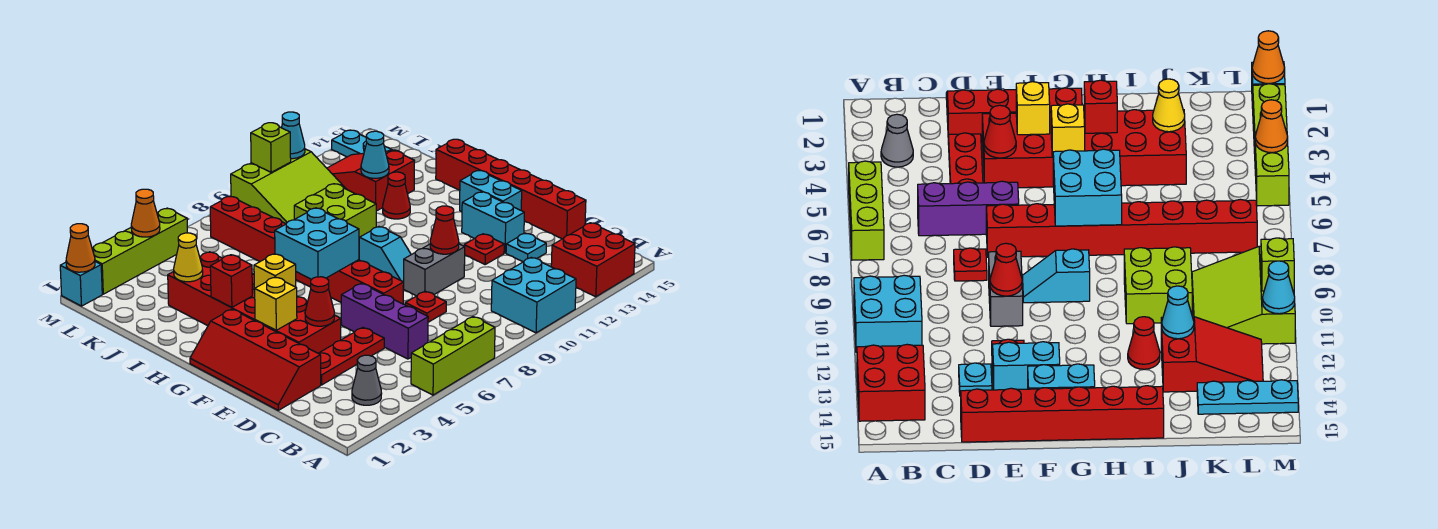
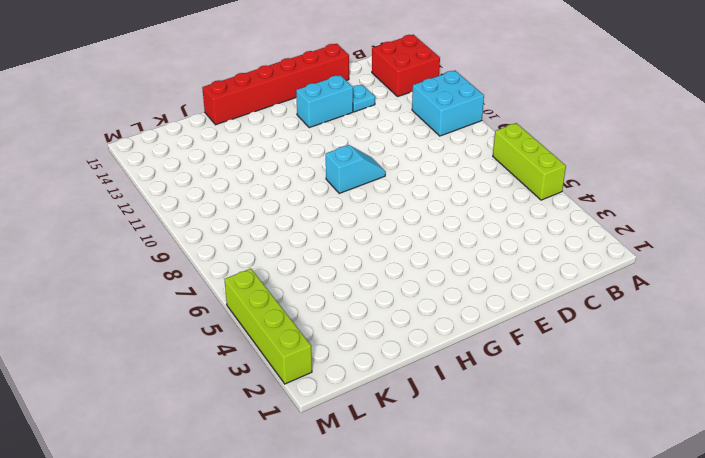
none -> grey 1x1 cone [352,355,382,405]
none -> purple 1x3 brick [341,283,428,359]
none -> red 2x4 slope [190,309,321,410]
none -> red 1x3 plate [318,328,384,385]

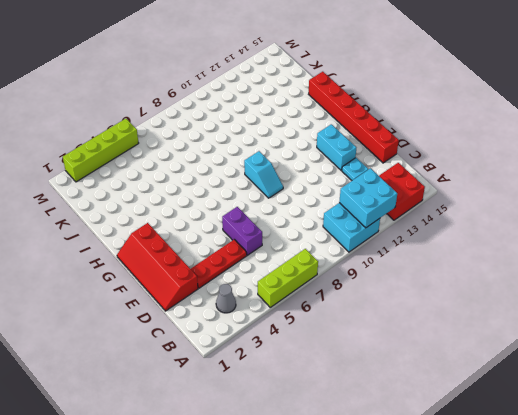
cyan 2x2 brick [339,168,397,228] -> cyan 2x2 brick moved to [275,208,359,279]
purple 1x2 brick [222,207,262,255] -> purple 1x3 brick [341,283,428,359]
none -> red 1x1 plate [405,291,446,322]
none -> red 2x6 brick [168,252,341,353]
none -> red 1x8 brick [210,196,404,304]
none -> grey 1x2 brick [403,244,465,296]

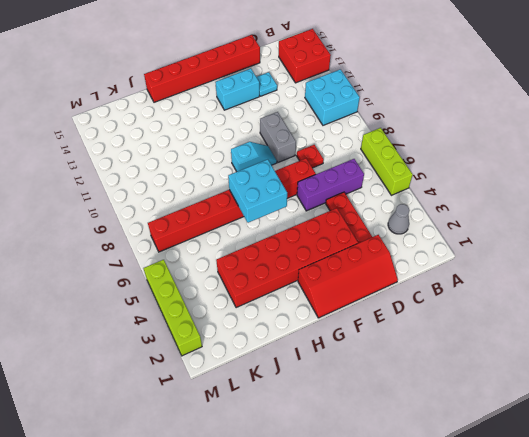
none -> red 1x1 plate [464,234,504,264]
none -> cyan 1x2 brick [460,171,522,212]
none -> lime 2x2 brick [294,184,376,238]
none -> red 1x1 cone [383,172,410,219]

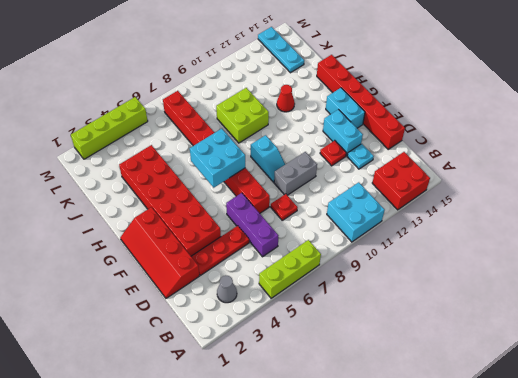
none -> red 2x3 slope [327,150,415,211]
none -> lime 3x3 slope [231,149,346,224]
none -> cyan 1x1 brick [60,262,102,306]
none -> red 1x1 cone [305,277,334,326]

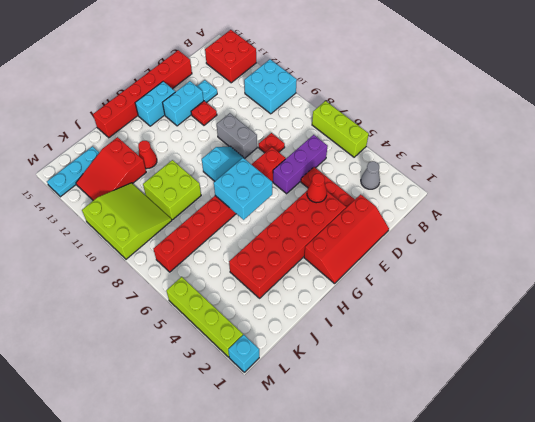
none -> red 1x1 cone [430,206,459,254]
none -> yellow 1x1 brick [255,277,297,330]
none -> yellow 1x1 brick [254,254,296,293]
none -> red 1x1 brick [210,255,252,307]

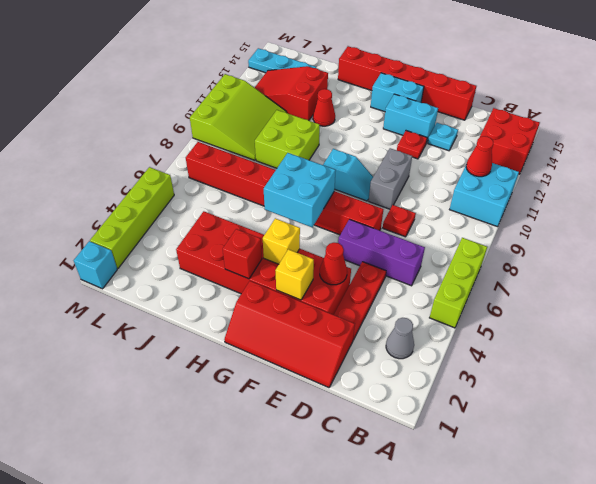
red 1x1 cone [466,136,493,177] -> red 1x1 cone moved to [430,206,459,254]
none -> yellow 1x1 cone [174,233,203,282]
none -> cyan 1x1 cone [361,131,389,178]
none -> orange 1x1 cone [66,224,95,272]
none -> orange 1x1 cone [131,189,160,237]

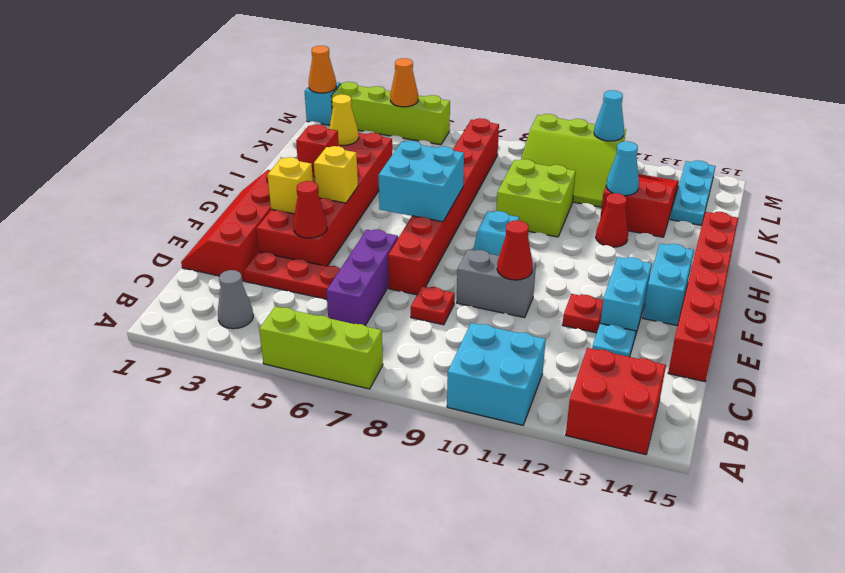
none -> lime 1x1 brick [251,123,291,172]

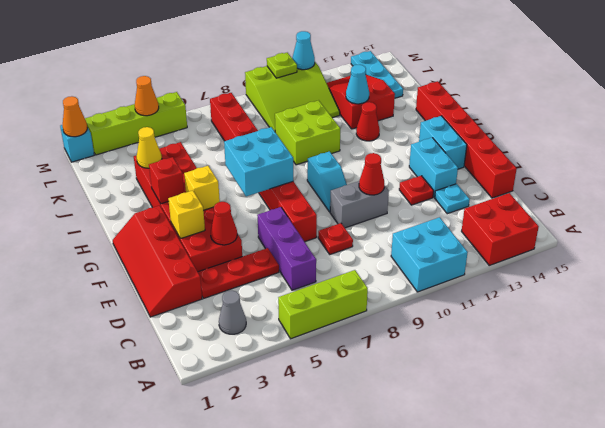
lime 1x1 plate [267,53,297,78] -> lime 1x1 brick [251,123,291,172]

